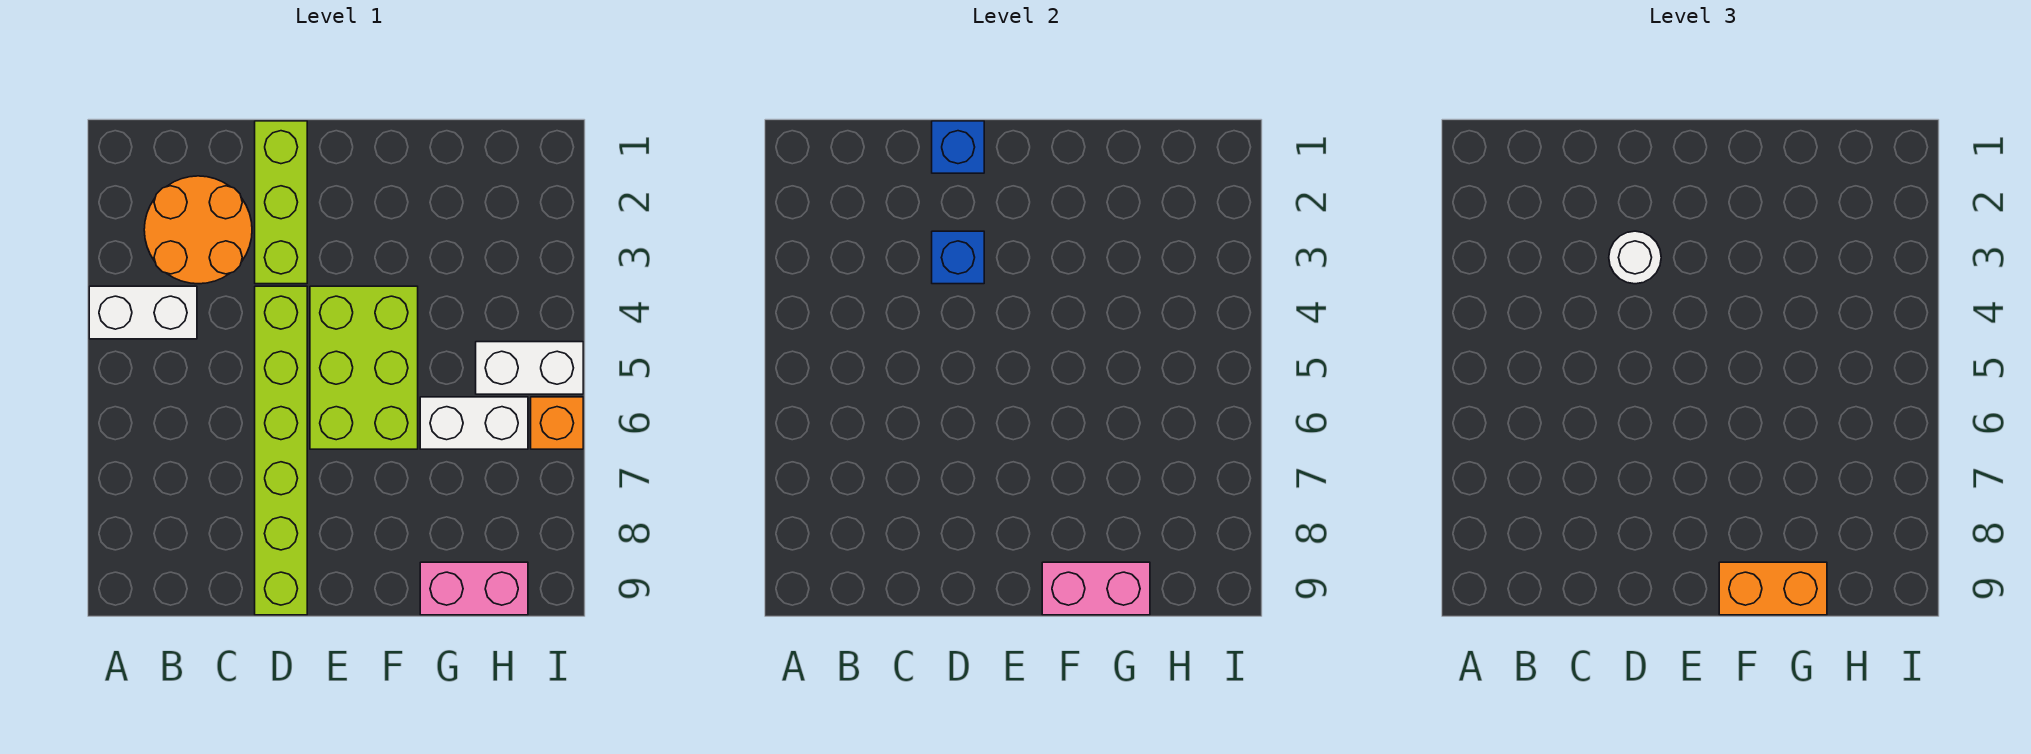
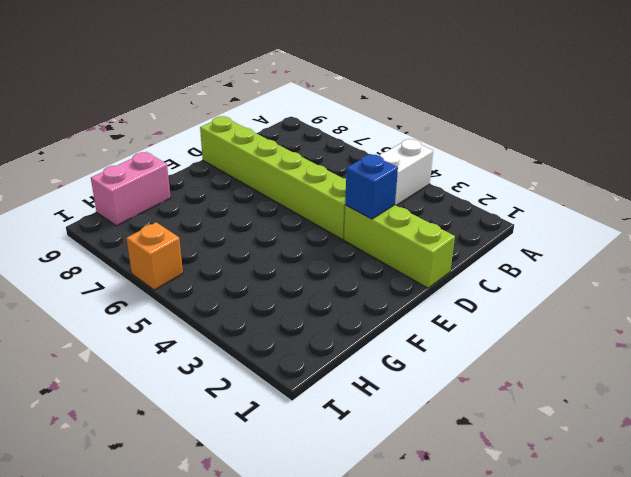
none -> orange 2x2 round brick [144,176,252,284]
none -> lime 2x3 brick [310,286,418,449]
none -> white 1x2 brick [420,397,528,449]

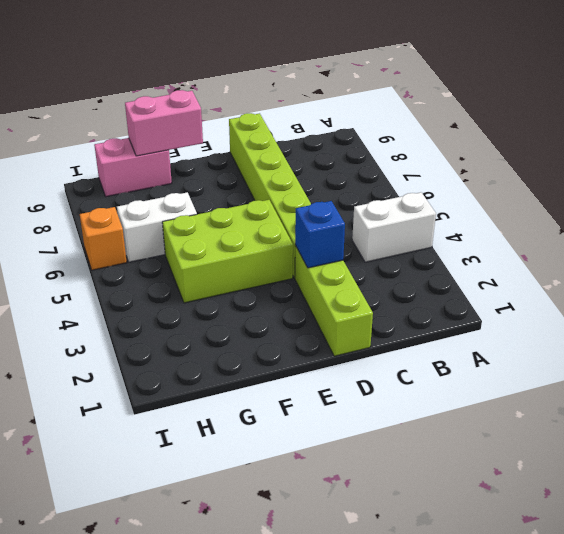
lime 2x3 brick [162,200,293,303] -> lime 2x3 brick turned to [310,286,418,449]
none -> orange 2x2 round brick [144,176,252,284]
none -> white 1x2 brick [476,342,583,394]
none -> blue 1x1 brick [932,121,984,173]

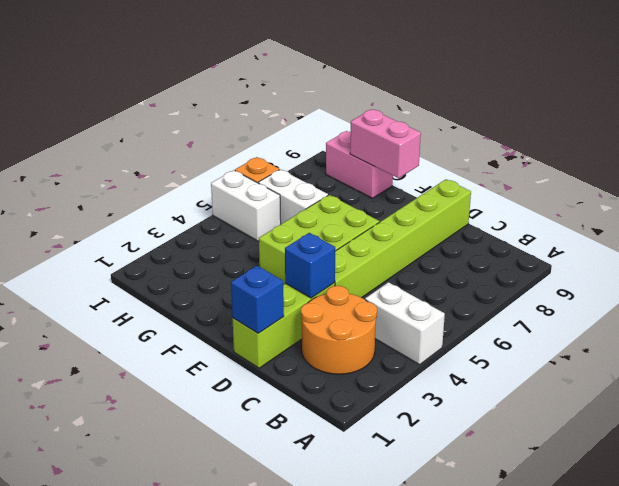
none -> white 1x1 round brick [1609,231,1661,284]
none -> orange 1x2 brick [1719,562,1827,615]

